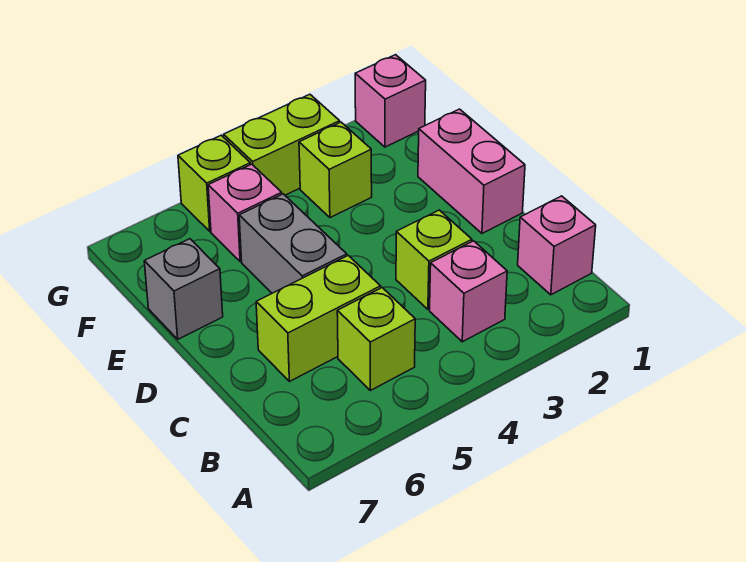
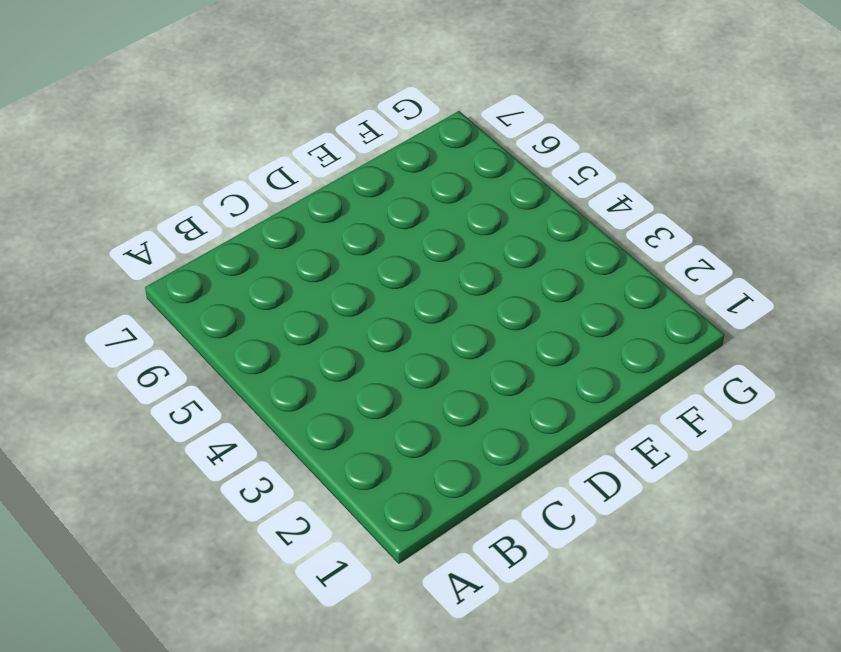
none -> pink 1x1 brick [518,196,596,295]
none -> pink 1x1 brick [430,241,507,342]
none -> lime 1x1 brick [337,288,415,390]

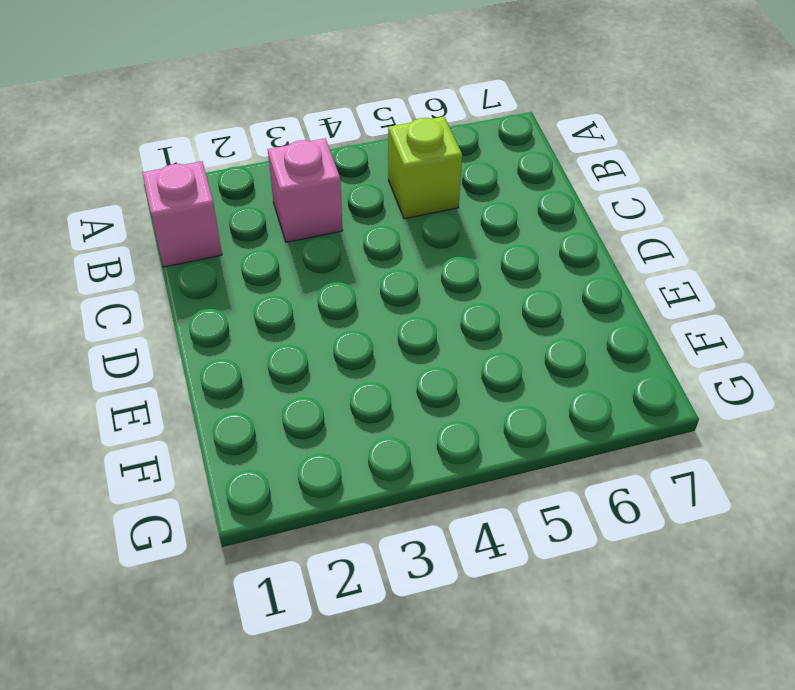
none -> lime 1x1 brick [396,210,472,309]
none -> lime 1x2 brick [256,256,381,382]
none -> pink 1x2 brick [418,109,525,233]

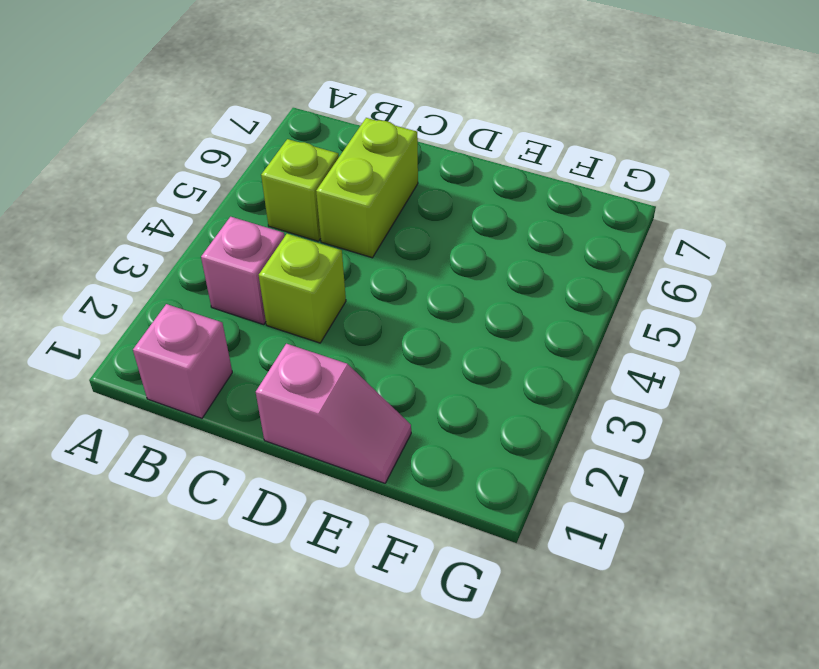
pink 1x2 slope [256,344,411,483] -> pink 1x2 brick [418,109,525,233]
none -> grey 1x2 brick [239,194,347,293]
none -> grey 1x1 brick [144,239,223,339]
none -> lime 1x1 brick [299,122,372,218]

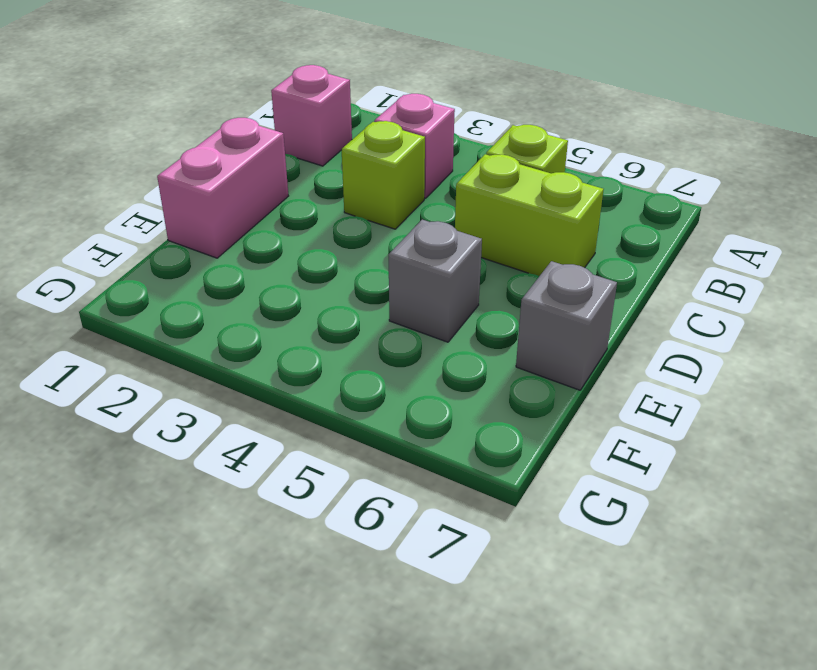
grey 1x1 brick [389,220,482,342] -> grey 1x2 brick [239,194,347,293]
none -> lime 1x1 brick [299,122,372,218]
none -> pink 1x1 brick [208,164,282,262]
none -> pink 1x1 brick [355,55,426,147]

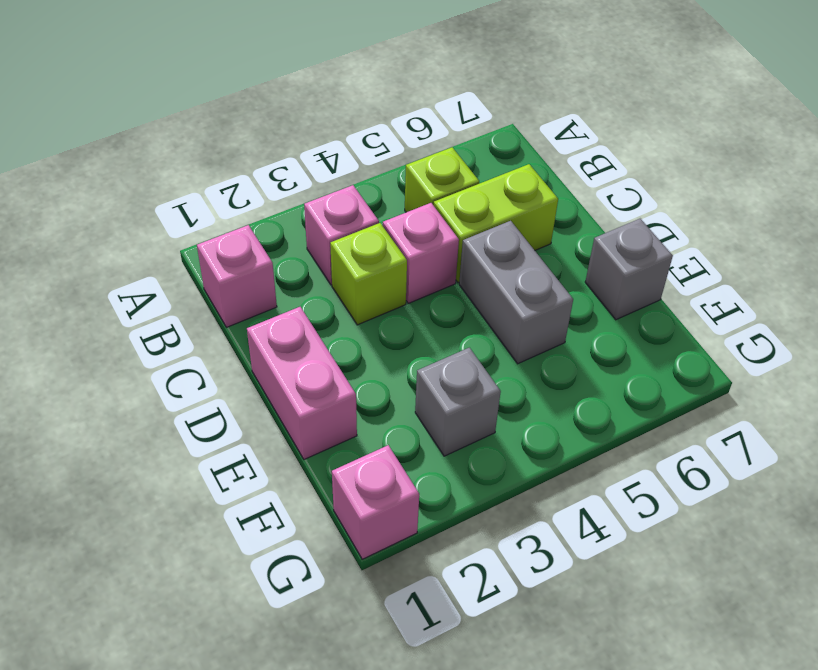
pink 1x1 brick [383,203,459,303] -> pink 1x1 brick moved to [208,164,282,262]
grey 1x1 brick [415,348,501,456] -> lime 1x1 brick [299,122,372,218]
none -> lime 1x2 brick [224,94,340,195]
none -> lime 1x1 brick [178,135,250,231]

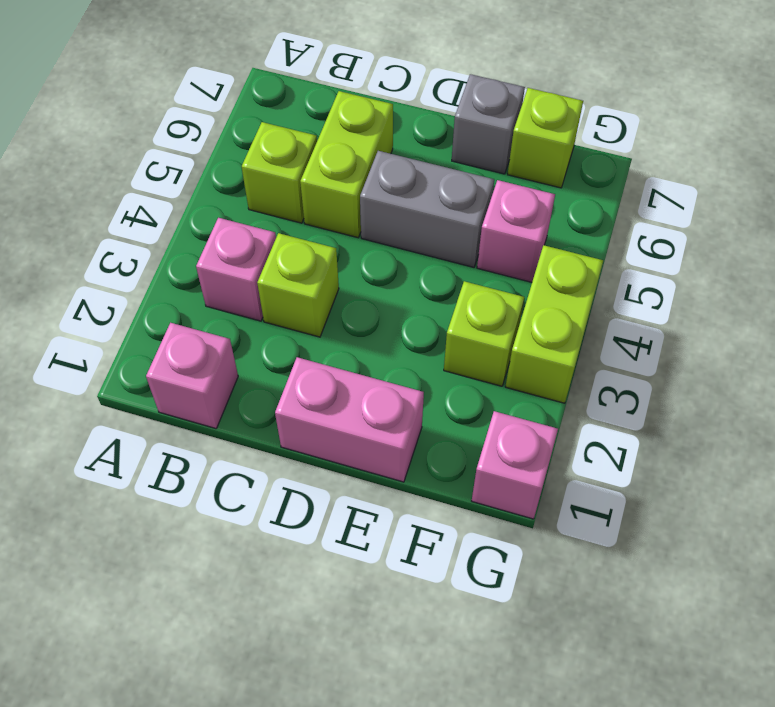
lime 1x1 brick [508,88,583,188] -> lime 1x1 brick moved to [178,135,250,231]

